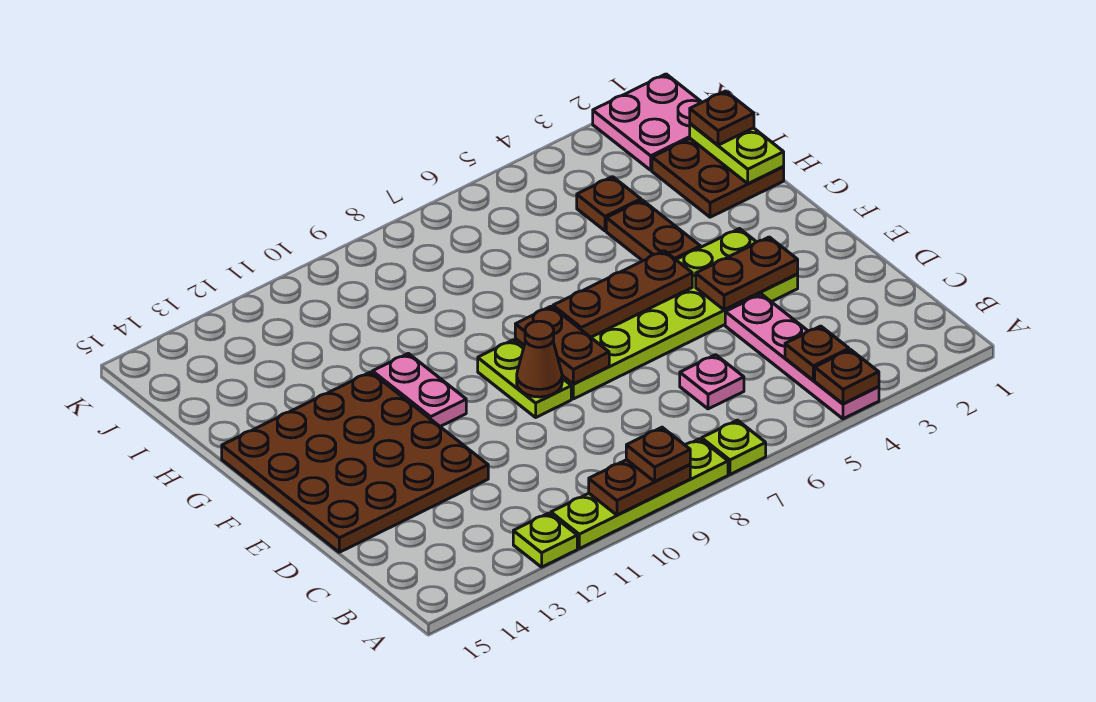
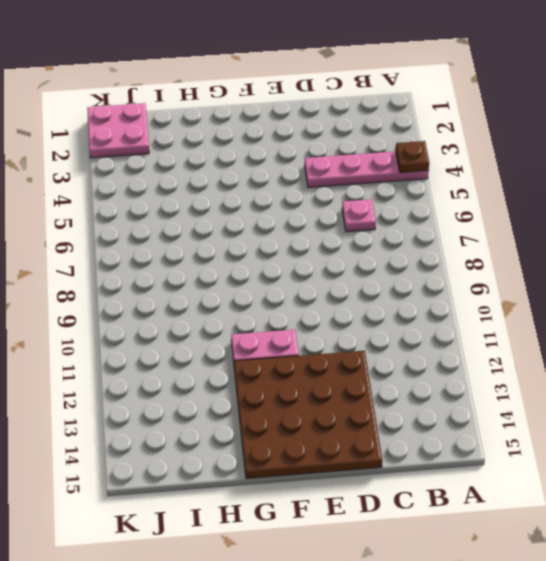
none -> lime 1x1 plate [702,420,766,474]
none -> lime 1x4 plate [551,439,728,549]
none -> lime 1x1 plate [513,513,577,567]

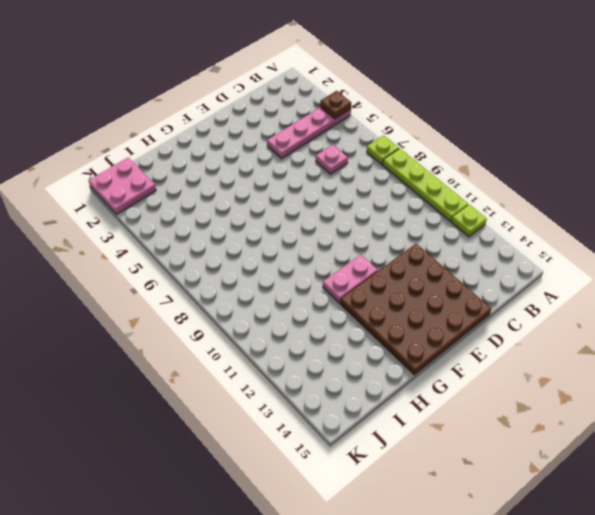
none -> lime 2x6 plate [515,229,798,399]
none -> lime 1x2 plate [478,340,571,417]
none -> brown 1x2 plate [606,200,700,261]

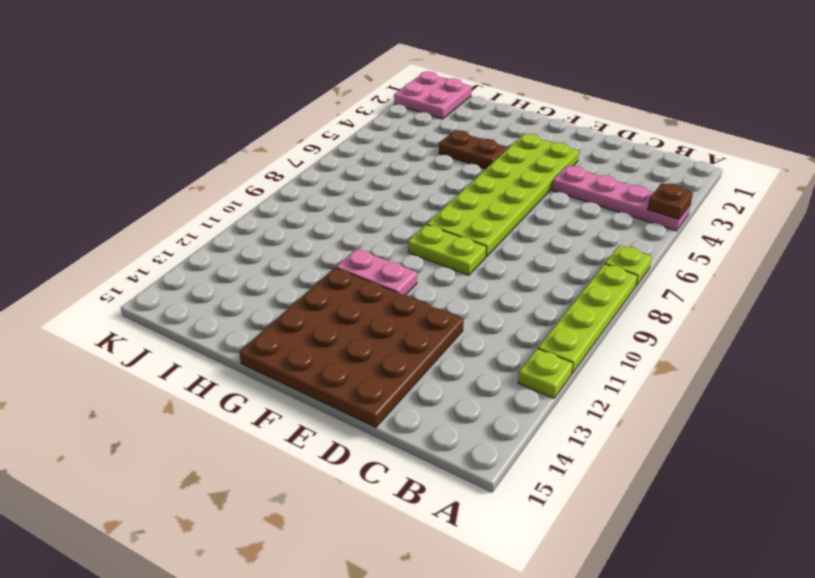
none -> pink 1x1 plate [680,355,744,409]
none -> brown 2x2 plate [652,139,784,217]
none -> brown 1x1 plate [577,177,641,231]

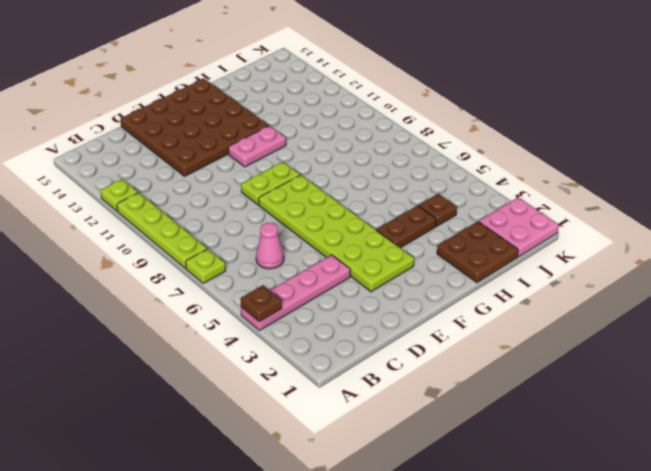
pink 1x1 cone [256,223,284,269] -> pink 1x1 plate [680,355,744,409]
none -> brown 1x2 plate [589,460,690,515]
none -> brown 1x1 plate [785,326,849,380]
none -> brown 1x2 plate [696,237,798,310]

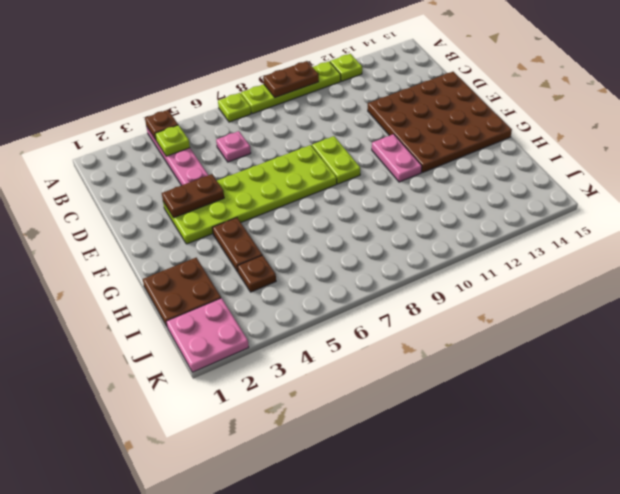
lime 1x1 plate [155,125,190,156] -> brown 1x1 plate [785,326,849,380]
none -> brown 1x2 plate [515,306,609,384]
none -> brown 1x1 cone [517,321,562,397]
none -> brown 1x3 plate [553,251,692,337]

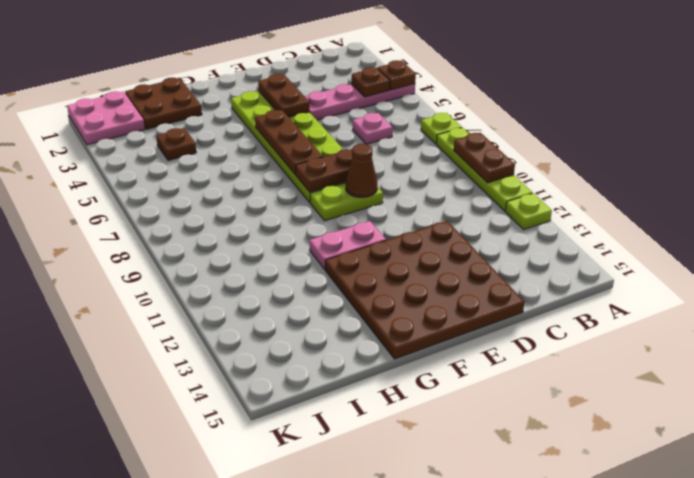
none -> brown 1x2 plate [606,200,700,261]
none -> lime 1x2 plate [690,124,784,184]
none -> brown 1x1 plate [626,427,690,481]

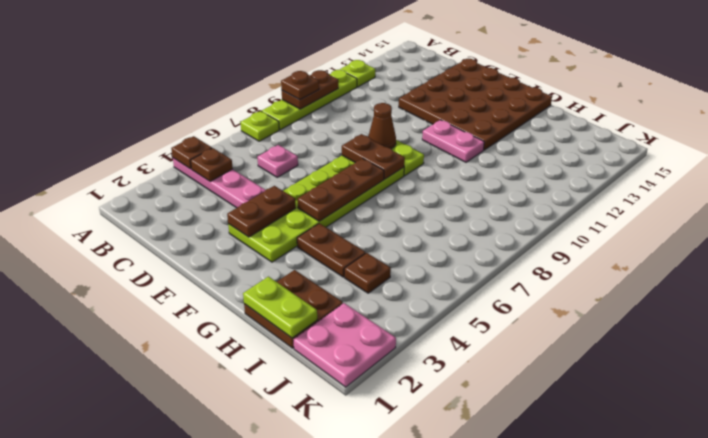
none -> brown 1x1 plate [690,91,754,145]

